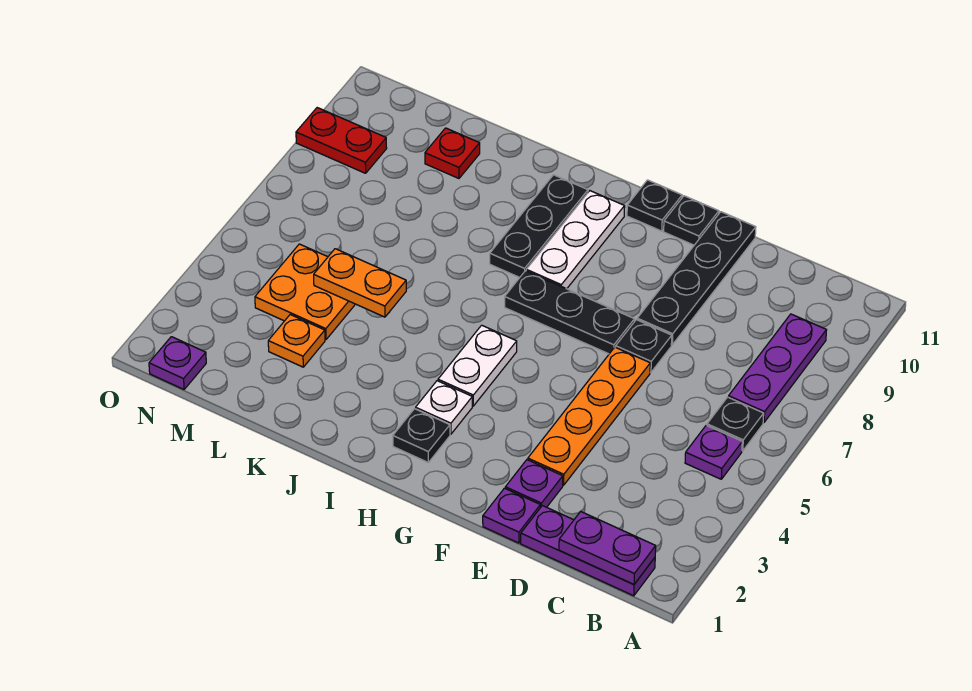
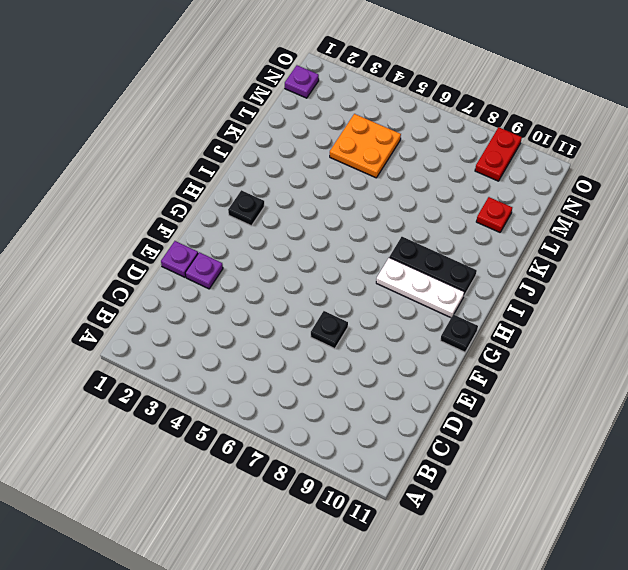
none -> purple 1x3 plate [521,506,655,596]
none -> purple 1x1 plate [685,425,742,479]
none -> black 1x1 plate [707,397,764,451]

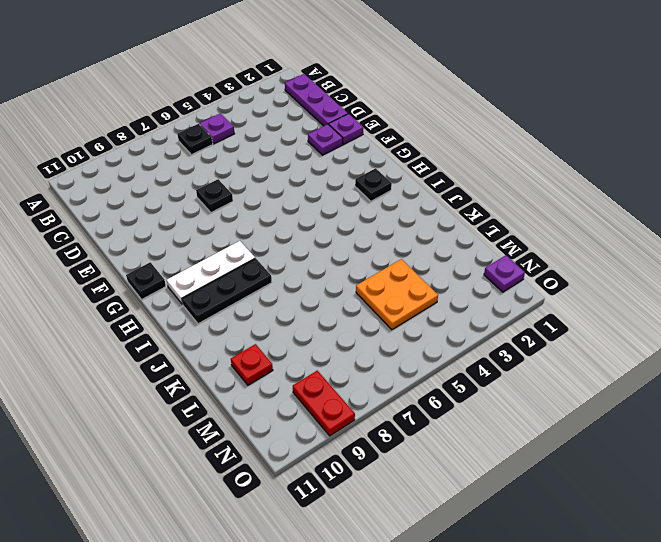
none -> purple 1x3 plate [728,314,827,423]
none -> orange 1x4 plate [528,347,650,485]
none -> black 1x4 plate [637,212,756,345]

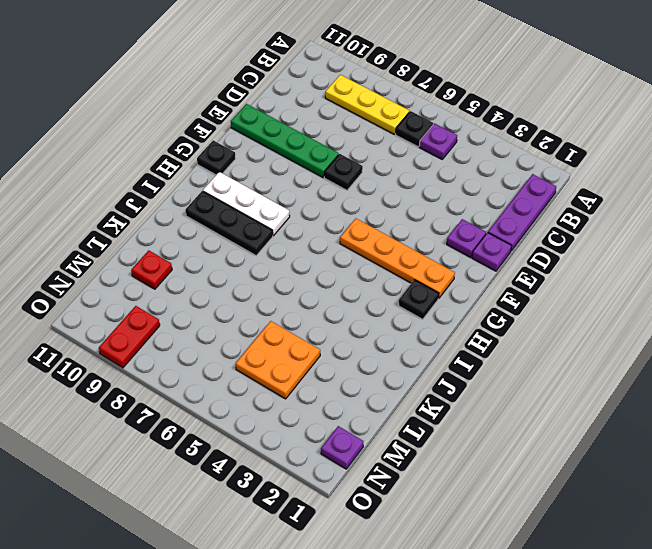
yellow 1x3 plate [325,75,409,134] -> purple 1x3 plate [728,314,827,423]
green 1x4 plate [231,104,339,177] -> black 1x4 plate [637,212,756,345]
orange 1x4 plate [340,219,455,298] -> orange 1x4 plate moved to [528,347,650,485]
none -> black 1x3 plate [505,271,634,354]
none -> black 1x1 plate [664,196,719,245]
none -> white 1x1 plate [416,381,472,434]

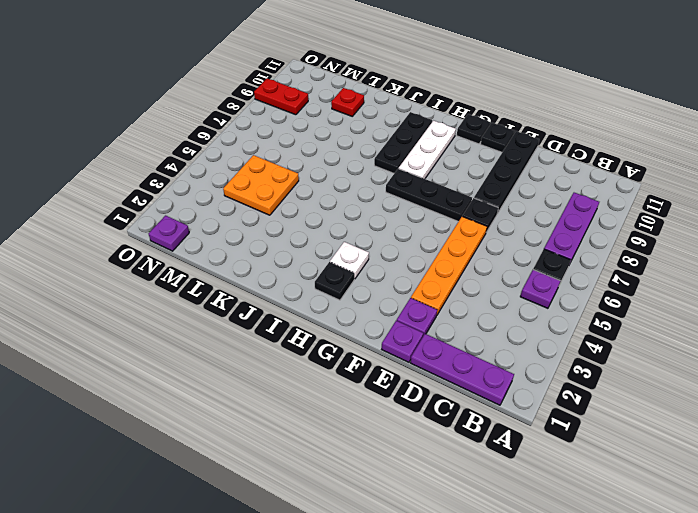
none -> white 1x2 plate [438,325,517,406]
none -> orange 1x1 plate [268,315,325,367]
none -> purple 1x2 plate [559,511,656,584]

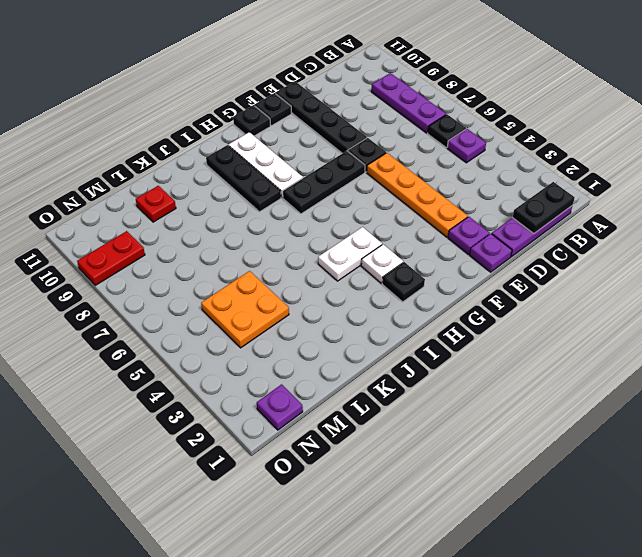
black 1x2 plate [512,182,575,234] -> purple 1x2 plate [559,511,656,584]
white 1x2 plate [318,227,382,281] -> white 1x2 plate turned to [438,325,517,406]
none -> orange 1x1 plate [268,315,325,367]
none -> orange 1x2 plate [314,249,406,317]

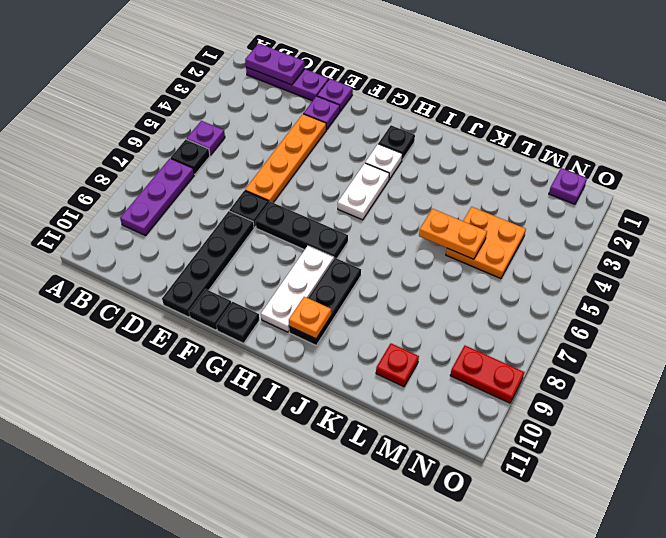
orange 1x1 plate [289,297,331,339] -> orange 1x1 plate moved to [268,315,325,367]

